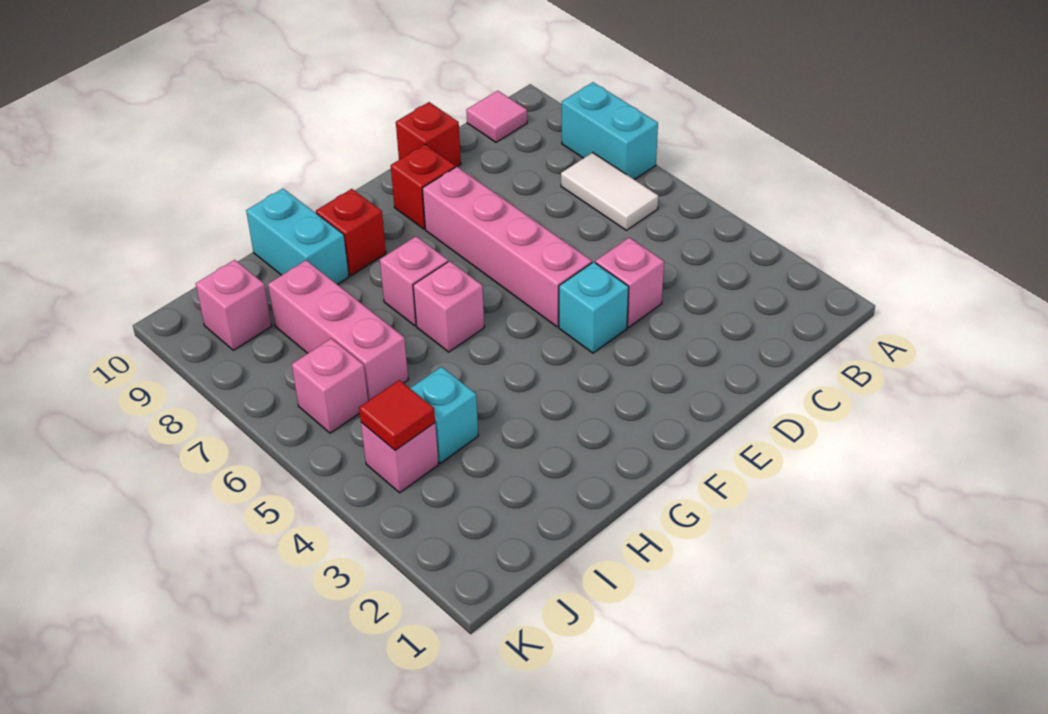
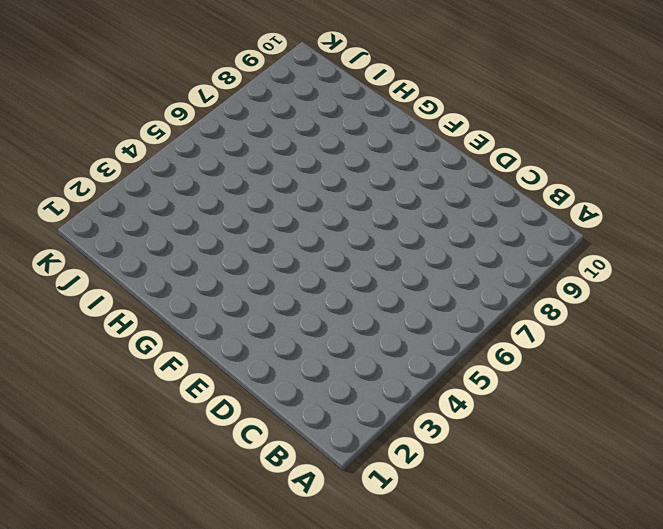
none -> cyan 1x2 brick [562,82,658,180]
none -> white 1x2 tile [561,153,658,230]
none -> pink 1x1 tile [466,91,527,142]

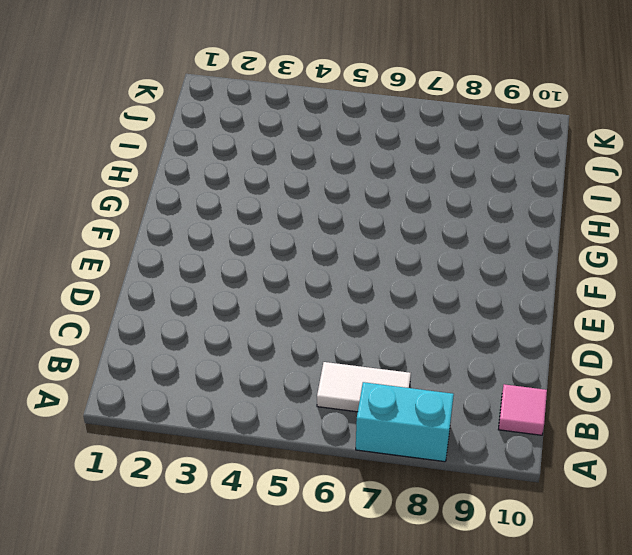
none -> pink 1x1 brick [595,238,664,327]
none -> red 1x1 brick [396,102,461,167]
none -> cyan 1x1 brick [559,262,629,353]

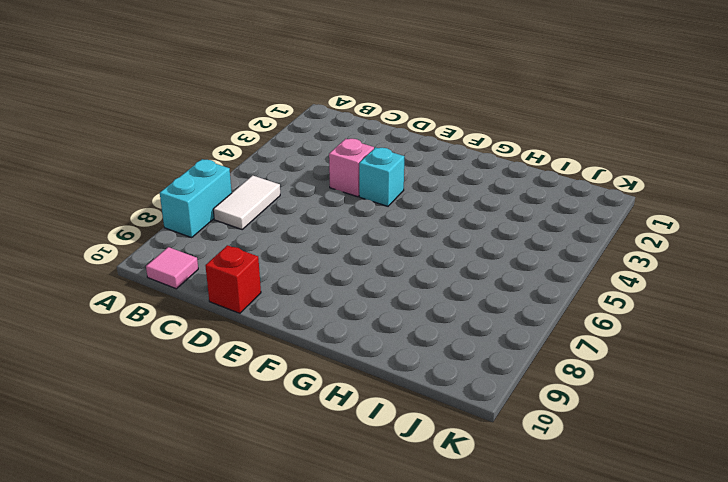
none -> pink 1x4 brick [422,167,592,327]
none -> red 1x1 brick [391,145,455,229]
none -> pink 1x1 brick [413,261,484,352]

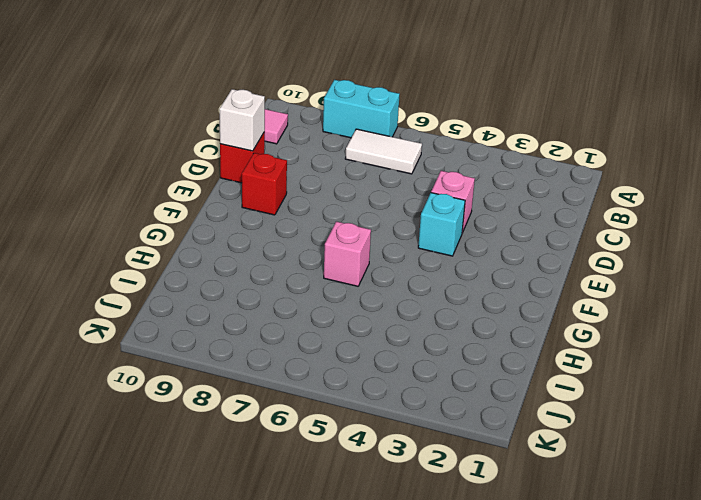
white 1x1 brick [219,89,265,151] -> none
none -> pink 1x4 brick [422,167,592,327]
none -> pink 1x1 brick [380,236,448,326]
none -> red 1x1 brick [316,189,386,276]

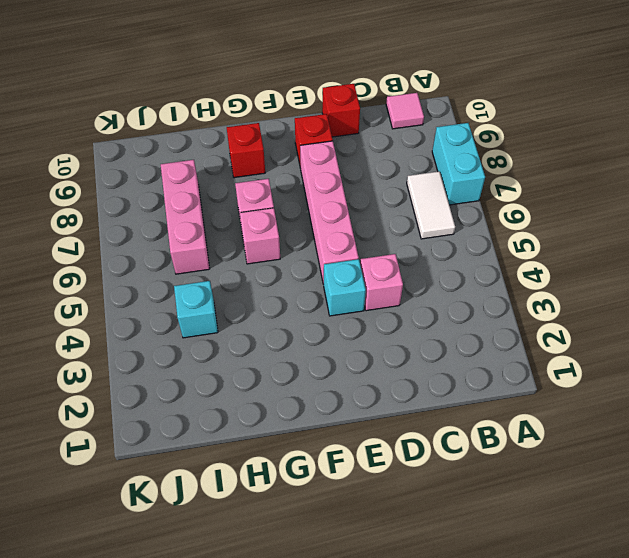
none -> cyan 1x2 brick [246,189,349,285]
none -> pink 1x1 brick [361,422,439,493]
none -> pink 1x1 brick [292,338,368,433]

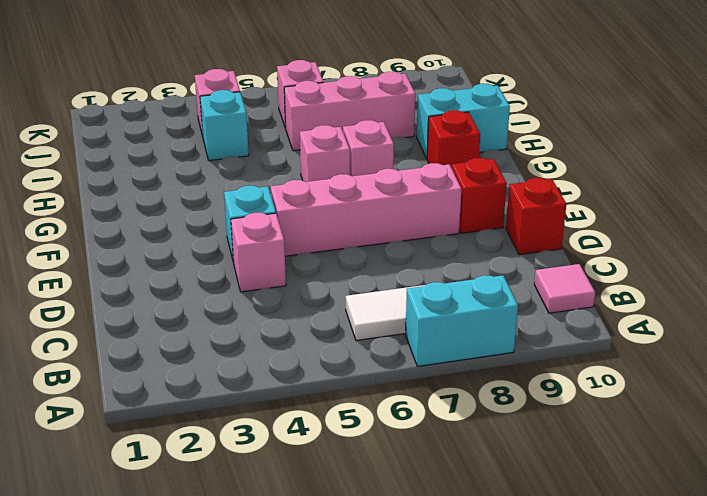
none -> pink 1x1 brick [196,260,272,350]
none -> red 1x1 tile [359,380,435,450]

